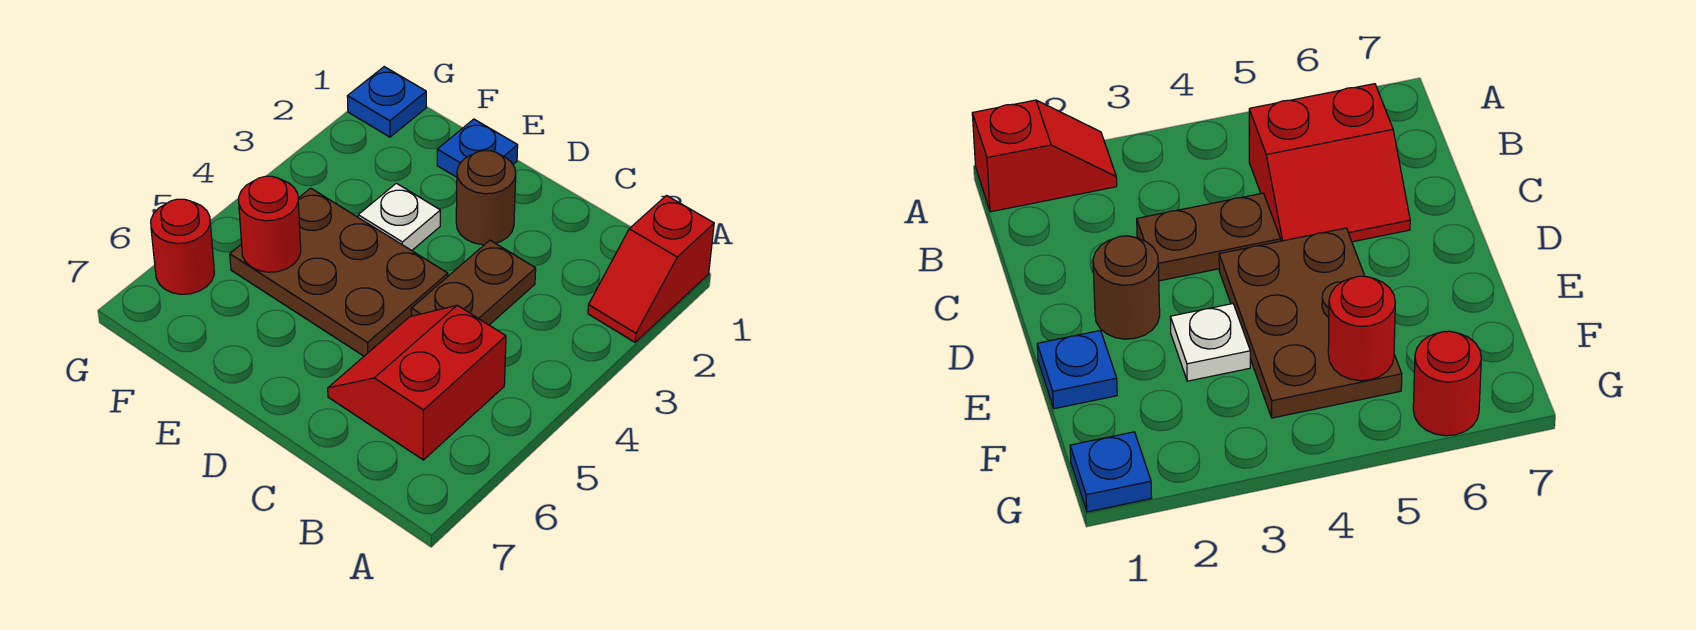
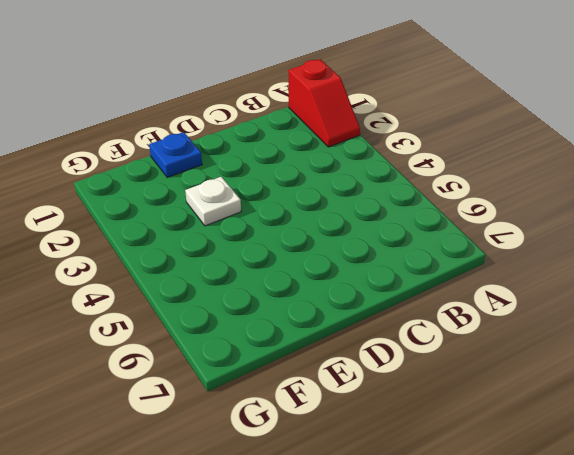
none -> red 2x2 slope [328,305,506,460]
none -> brown 1x2 plate [411,240,536,325]

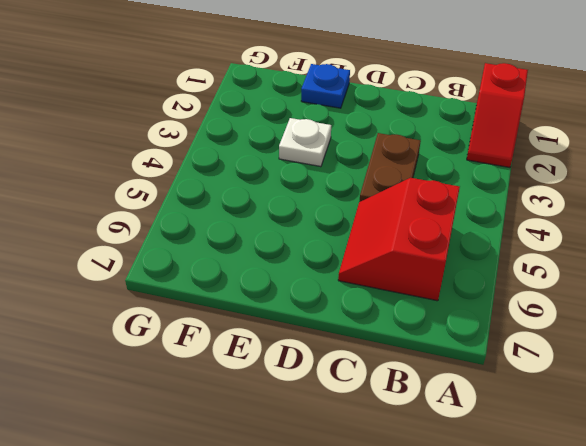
none -> brown 1x1 round brick [456,151,516,245]
none -> brown 2x3 plate [230,188,448,356]

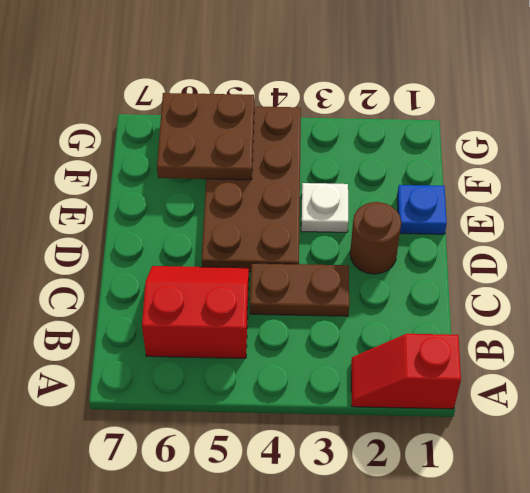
brown 2x4 plate [202,107,301,272] -> brown 2x3 plate [230,188,448,356]
brown 2x2 plate [157,93,254,180] -> red 1x1 round brick [239,176,301,272]
none -> blue 1x1 plate [347,67,426,137]
none -> red 1x1 round brick [151,199,214,294]

